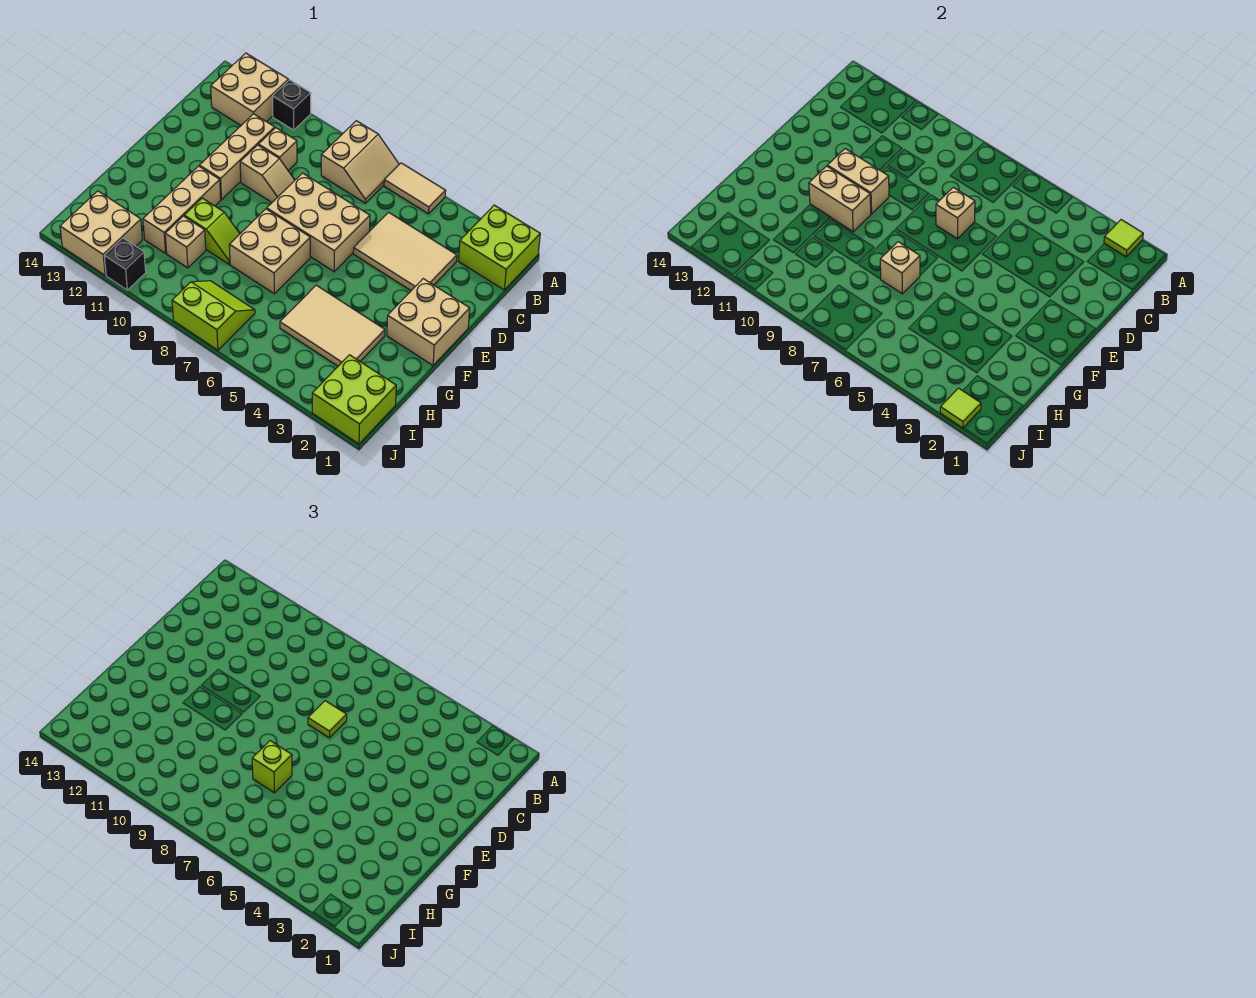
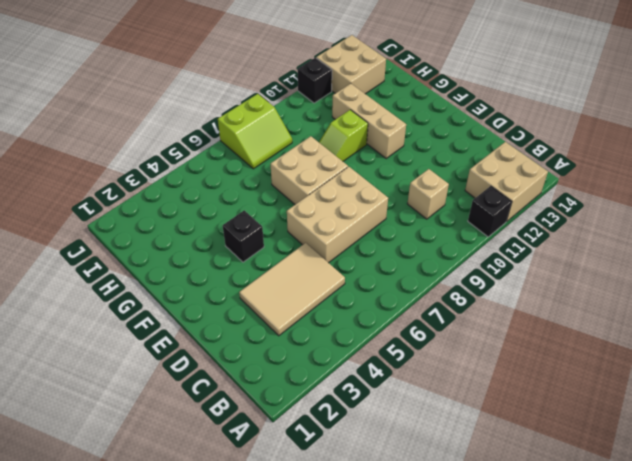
black 1x1 brick [223,210,264,262] -> none
none -> lime 2x2 brick [459,205,540,290]
none -> tan 1x2 tile [384,163,446,214]
none -> tan 2x2 slope [321,121,399,203]

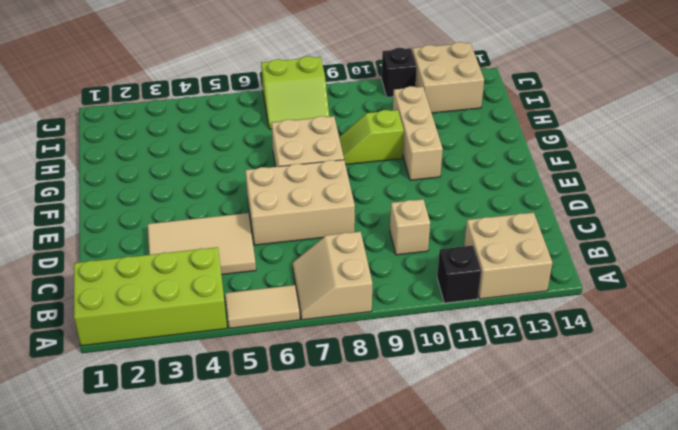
lime 2x4 brick [74,247,227,346] -> lime 2x2 brick [459,205,540,290]
none -> tan 1x3 brick [199,114,275,200]
none -> tan 1x2 slope [240,145,295,202]
none -> tan 2x2 brick [387,279,470,365]

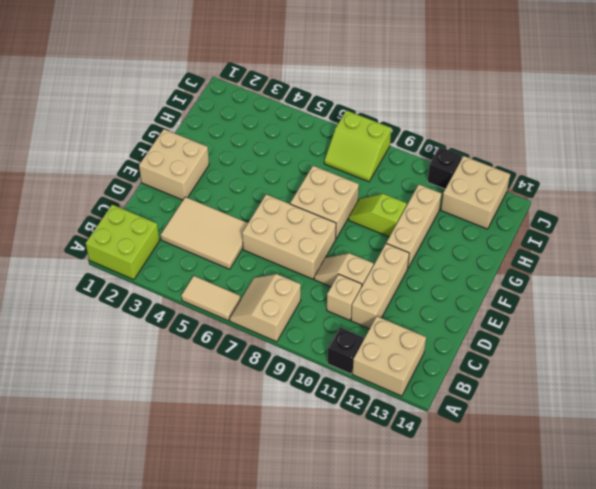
none -> tan 2x3 tile [280,285,385,366]
none -> tan 1x1 brick [165,216,206,268]
none -> lime 2x2 brick [312,355,396,444]

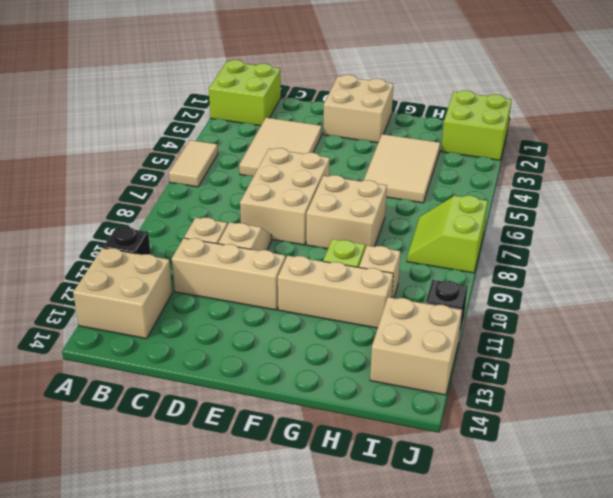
none -> tan 2x2 slope [321,121,399,203]
none -> lime 1x1 tile [1104,220,1143,257]
none -> tan 1x1 brick [936,187,975,239]

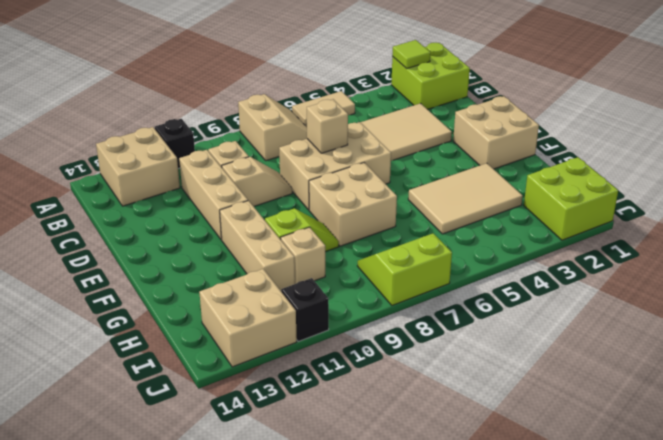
none -> tan 1x2 brick [827,149,889,214]
none -> tan 1x2 brick [809,166,871,232]
none -> tan 1x1 brick [880,242,920,294]

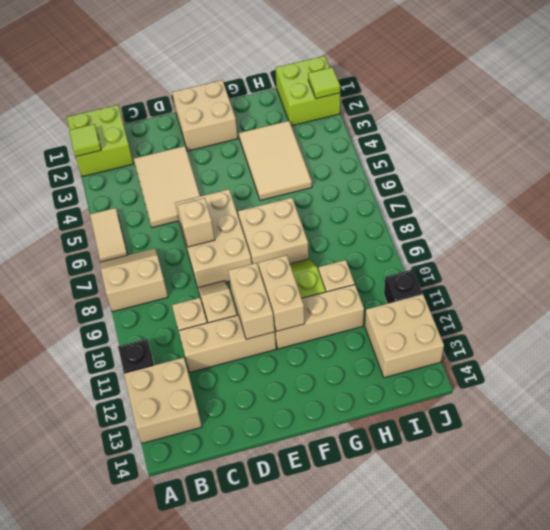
none -> lime 2x2 slope [172,281,255,350]
none -> tan 1x1 brick [880,242,920,294]
none -> lime 1x1 tile [308,701,347,738]

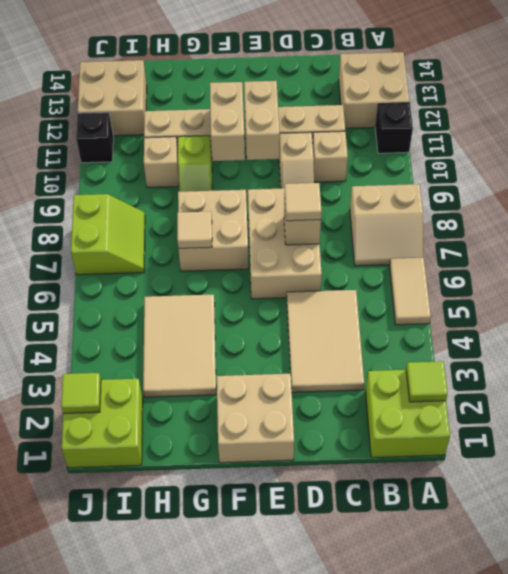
tan 1x1 tile [285,183,322,221] -> lime 1x1 tile [308,701,347,738]
tan 1x1 tile [177,211,212,248] -> tan 1x1 brick [880,242,920,294]
none -> lime 1x1 brick [252,741,292,793]

